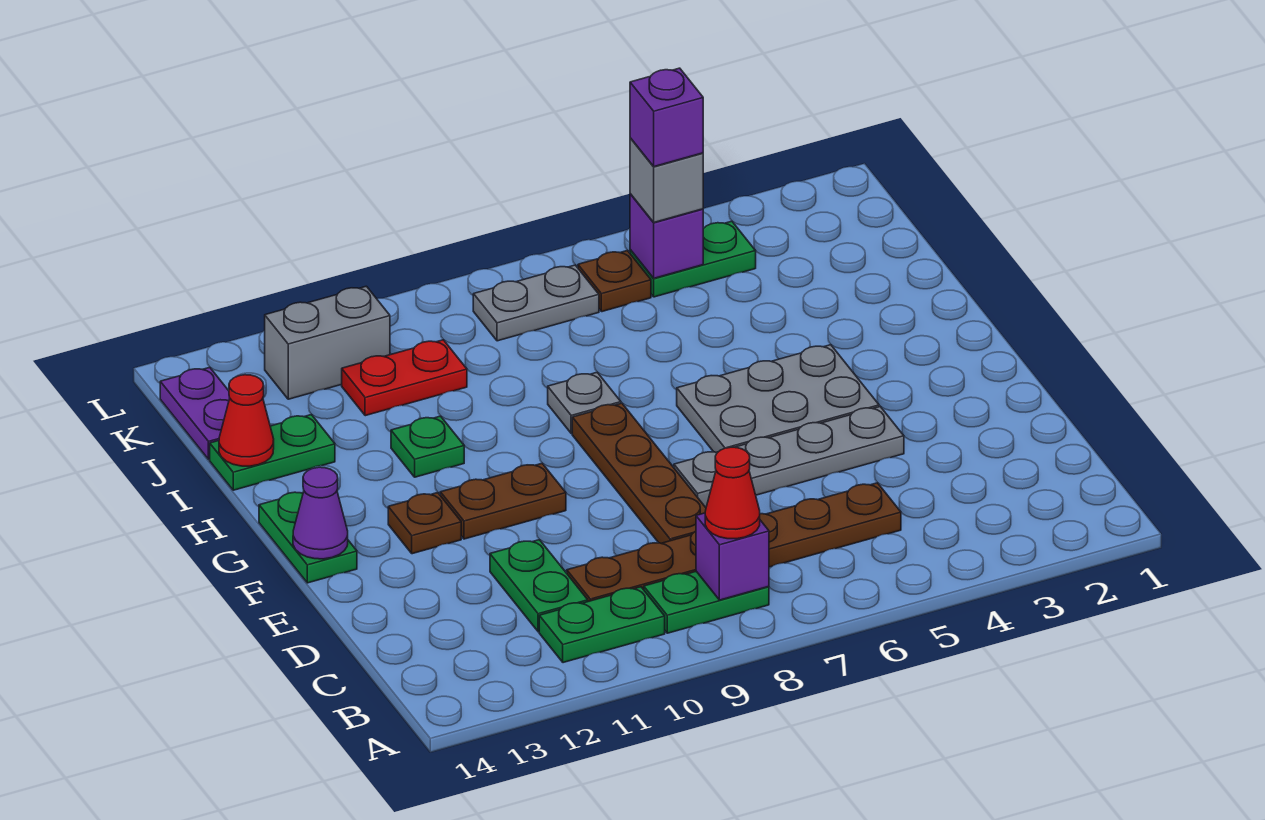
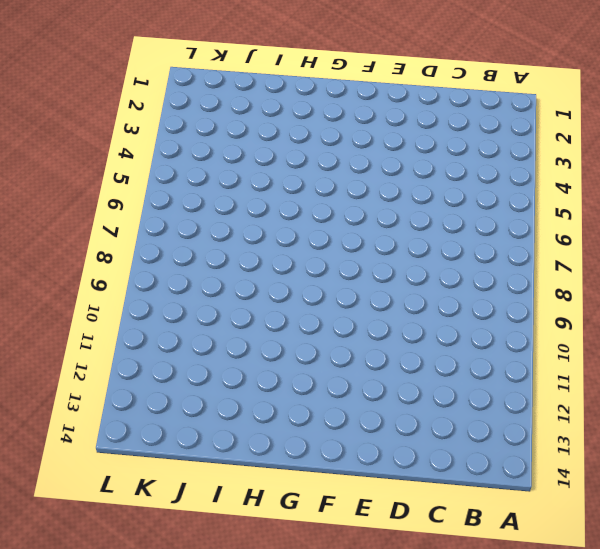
none -> green 1x2 plate [644,572,769,633]
none -> green 1x2 plate [539,587,665,663]
none -> brown 1x6 plate [567,483,901,601]

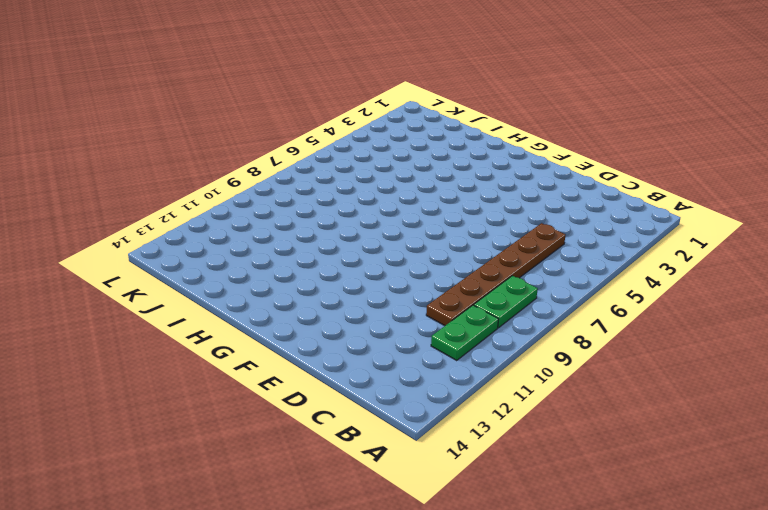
none -> green 1x2 plate [490,540,588,632]
none -> brown 1x4 plate [572,403,706,543]
none -> grey 1x4 plate [674,407,904,507]

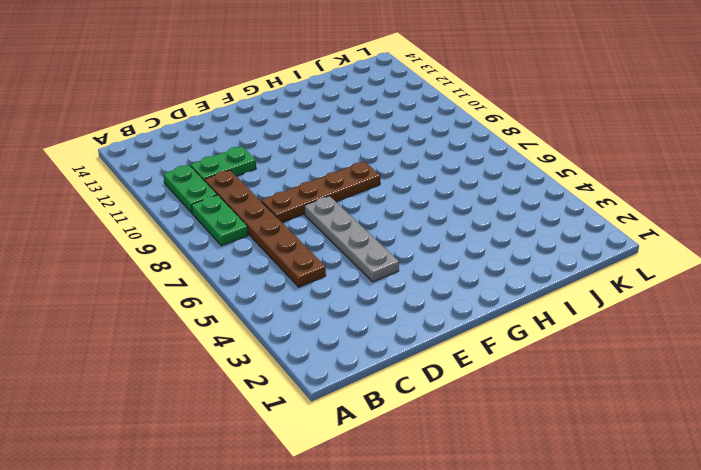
none -> grey 2x3 plate [677,345,879,452]
none -> brown 1x2 plate [440,463,566,539]
none -> brown 1x1 plate [388,493,461,554]

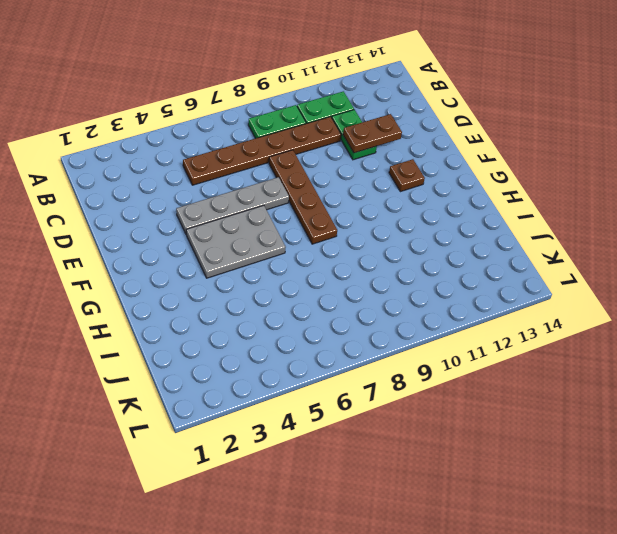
brown 1x2 plate [343,114,402,153] -> brown 1x2 plate moved to [440,463,566,539]
none -> green 1x2 plate [259,492,357,583]
none -> grey 1x1 plate [548,372,621,434]
none -> green 1x1 plate [391,416,464,477]

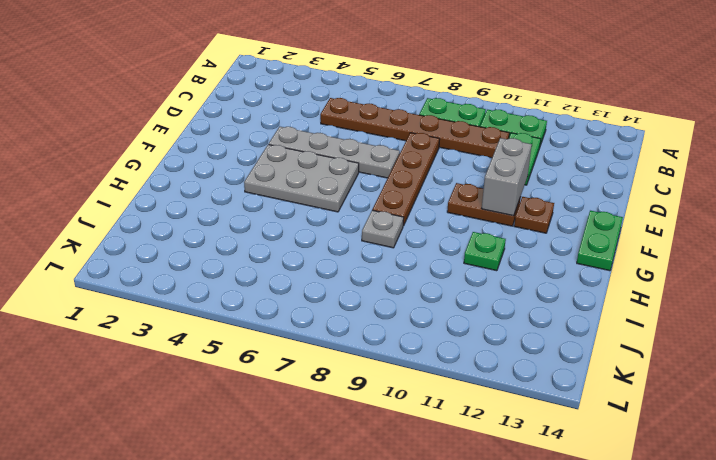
grey 1x2 brick [482,138,532,216] -> grey 1x2 brick turned to [265,286,390,399]
none -> green 1x2 plate [210,414,335,490]
none -> red 1x2 plate [342,340,467,416]
none -> purple 1x2 plate [160,367,230,459]

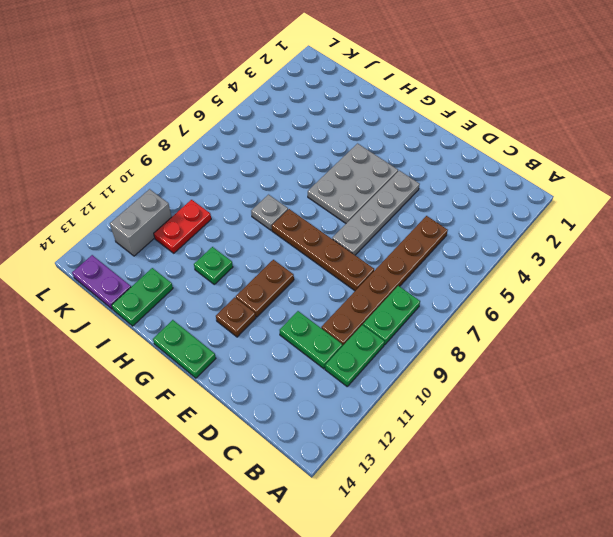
none -> green 1x2 plate [630,221,756,297]
none -> brown 1x1 plate [578,250,651,312]
none -> grey 1x2 plate [473,265,599,341]

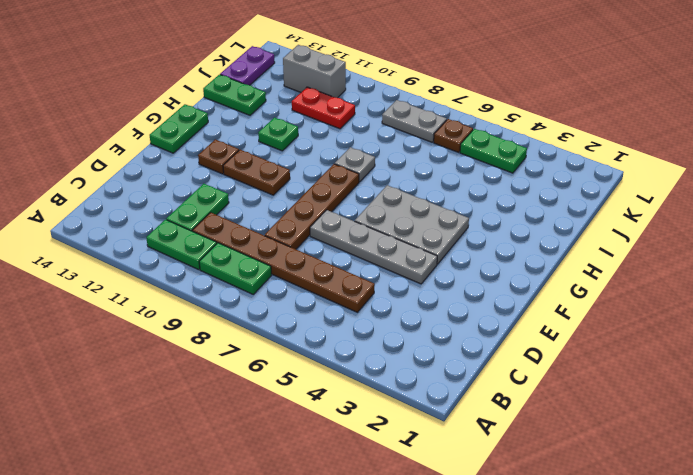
none -> purple 1x1 brick [696,513,769,600]
none -> purple 1x1 cone [293,467,348,559]
none -> red 1x1 cone [219,375,274,466]

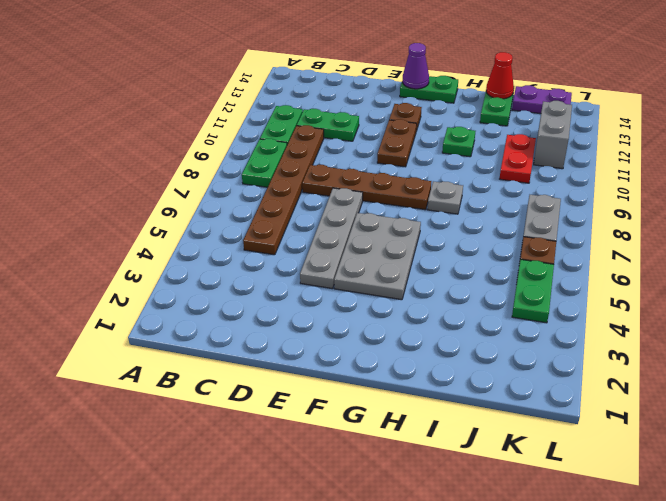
none -> purple 1x1 brick [696,513,769,600]
none -> purple 1x1 brick [630,194,703,278]
none -> red 1x1 cone [705,447,760,539]

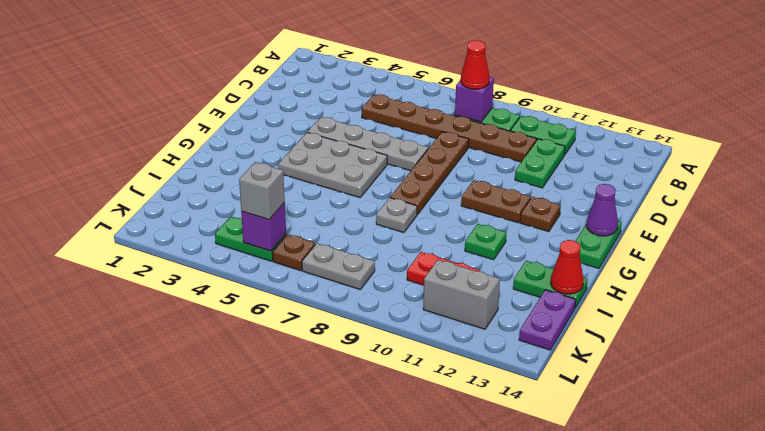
none -> purple 1x1 brick [630,68,703,167]

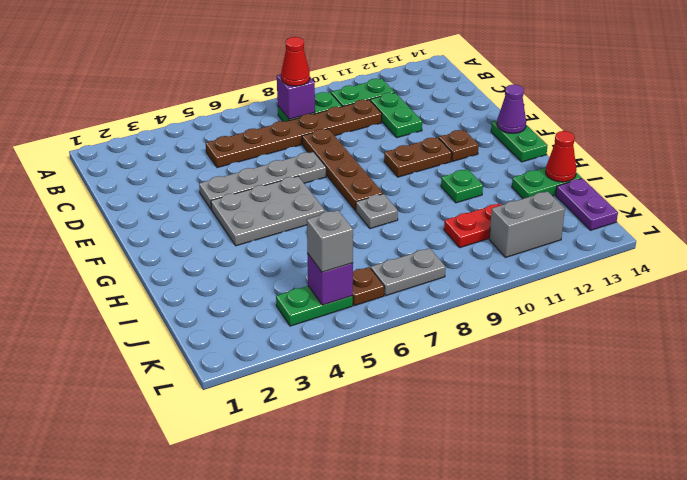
none -> purple 1x1 brick [630,68,703,167]

